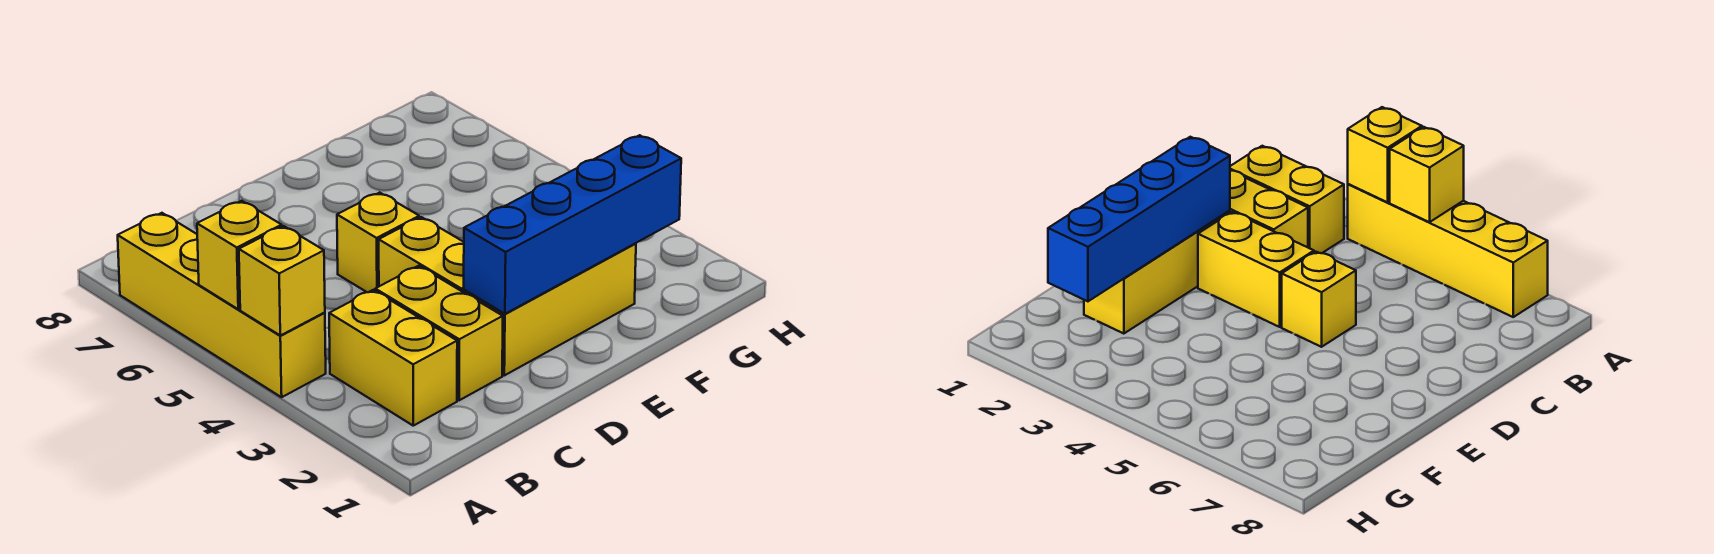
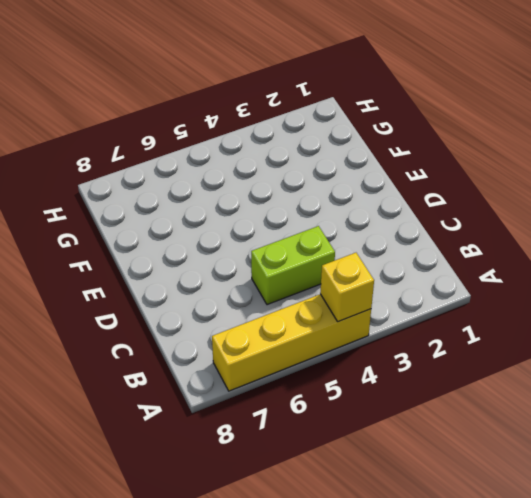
lime 1x2 brick [251,226,335,305] -> none
none -> yellow 1x2 brick [329,290,457,426]
none -> yellow 1x2 brick [375,266,503,400]

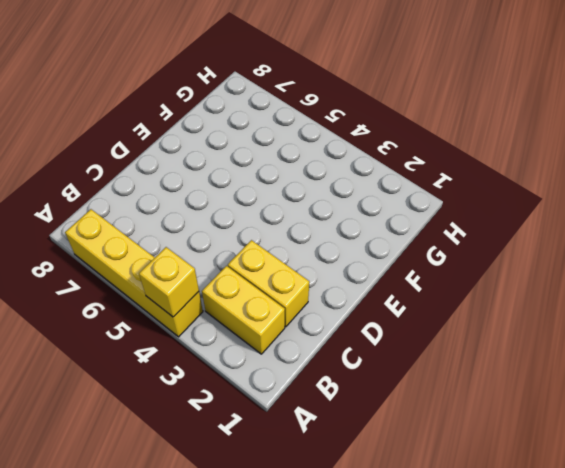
none -> yellow 1x3 brick [464,243,636,375]
none -> yellow 1x2 brick [379,217,464,292]

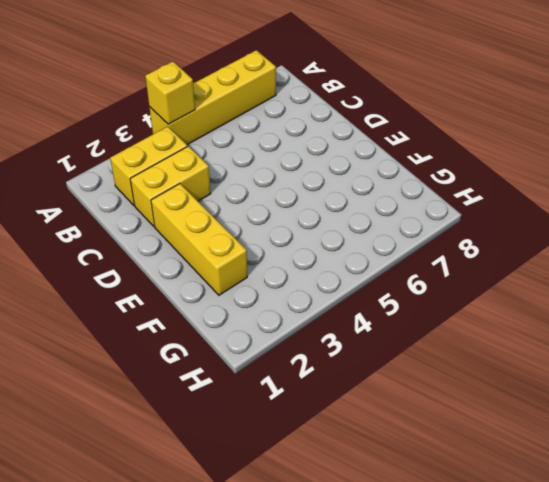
none -> yellow 1x2 brick [379,217,464,292]
none -> yellow 1x1 brick [337,192,419,292]

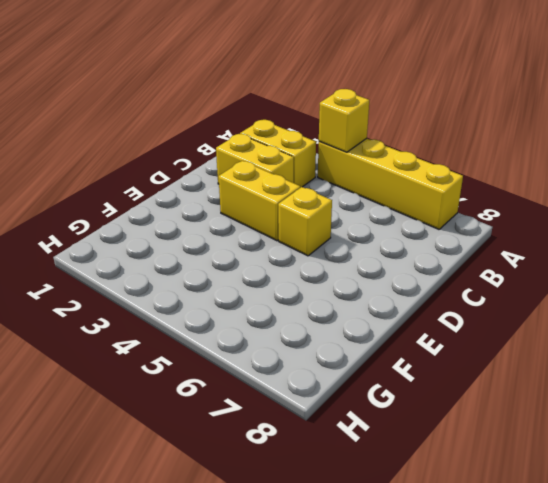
none -> yellow 1x3 brick [464,243,636,375]
none -> yellow 1x1 brick [197,201,282,309]

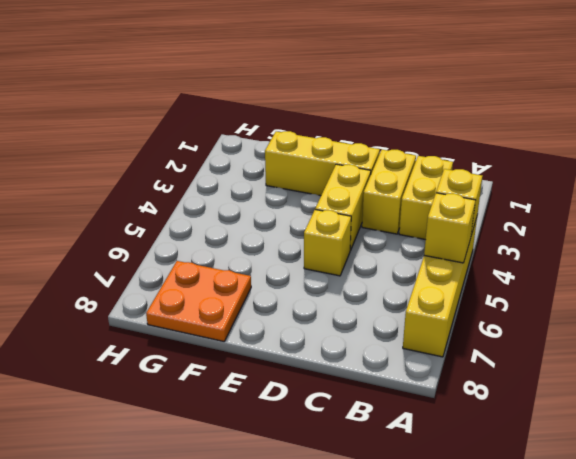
orange 2x2 plate [146,261,251,342] -> none
none -> blue 1x4 brick [464,135,681,314]

